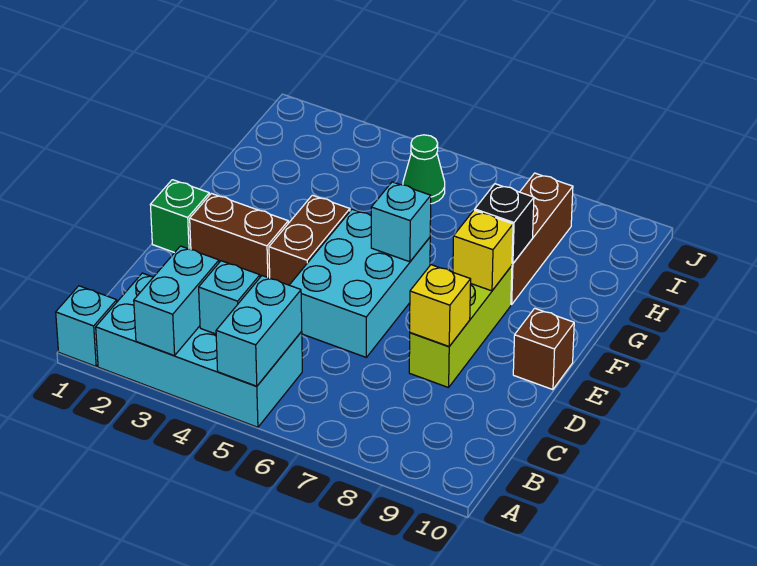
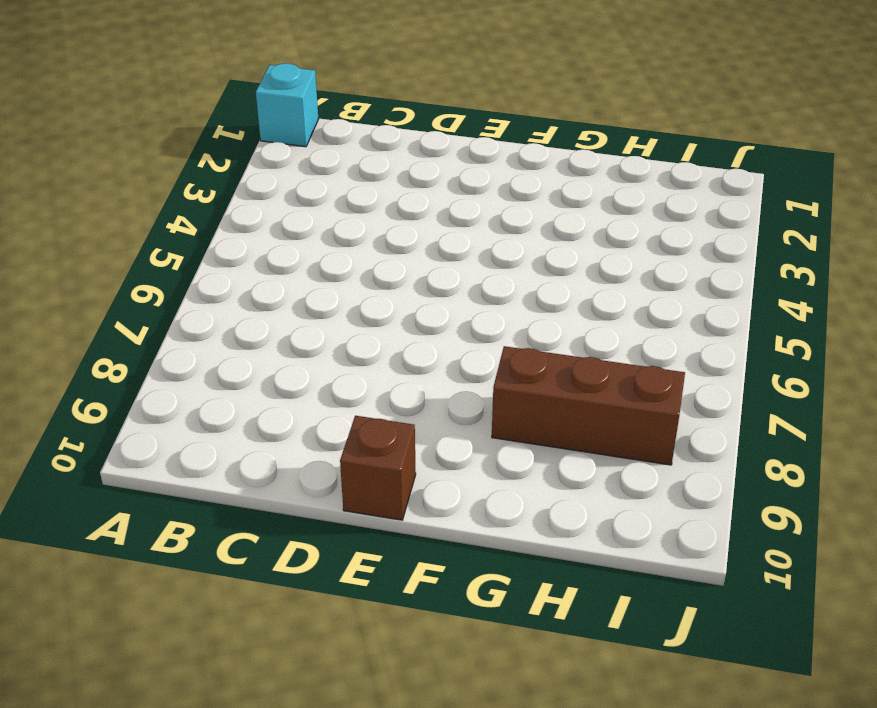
none -> cyan 2x4 brick [96,273,302,427]
none -> cyan 2x3 brick [290,209,430,357]
none -> lime 1x3 brick [409,266,512,388]

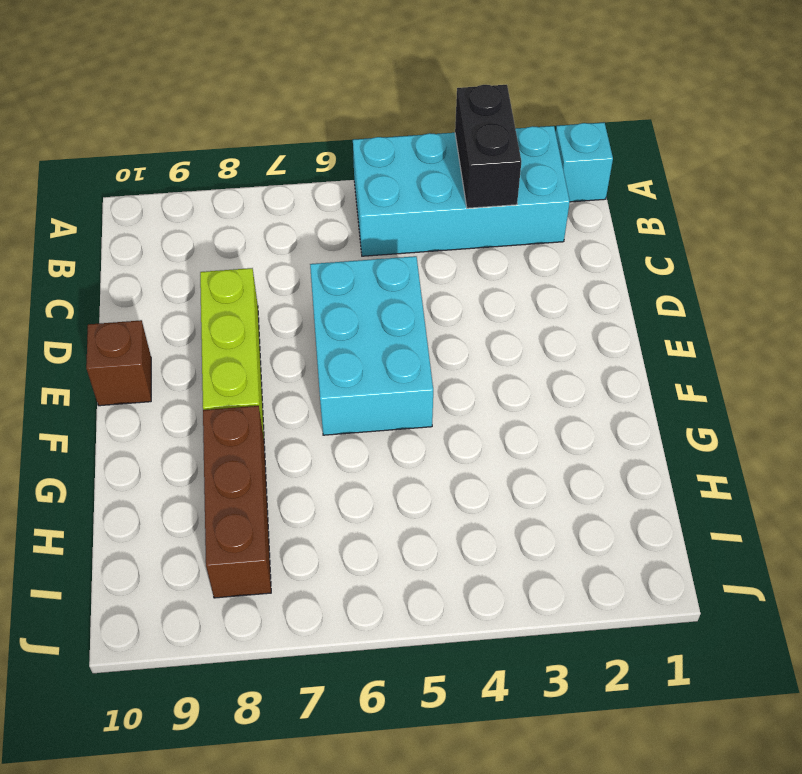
black 1x2 brick [455,85,521,208] -> cyan 1x2 brick [134,246,219,356]
none -> green 1x1 brick [150,180,209,253]
none -> brown 1x2 brick [190,193,288,278]
none -> brown 1x2 brick [269,195,350,285]

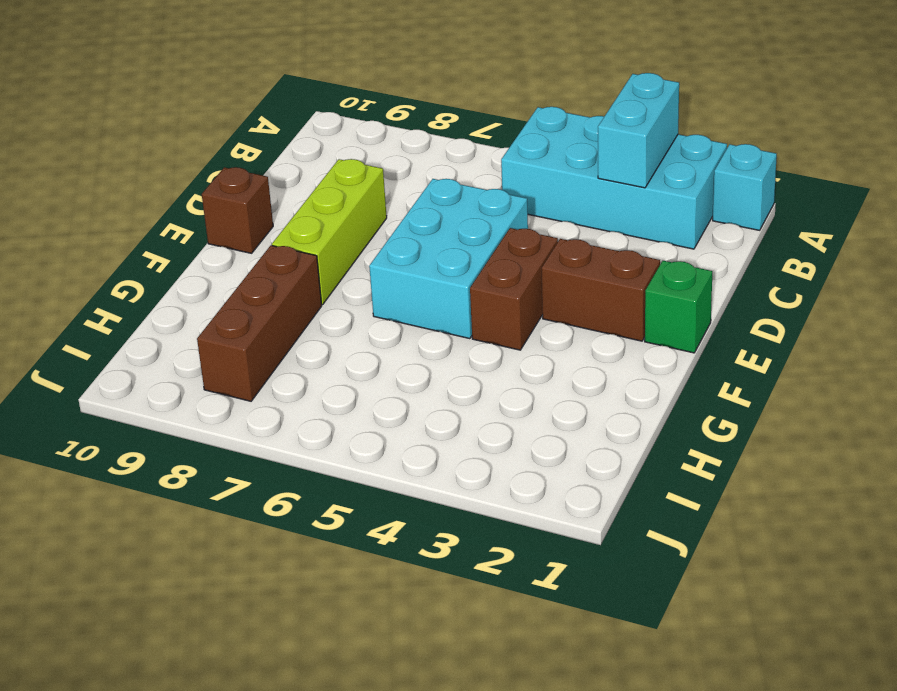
none -> green 1x1 cone [403,135,445,204]
none -> cyan 1x2 brick [216,276,302,386]
none -> cyan 1x1 brick [199,261,260,334]

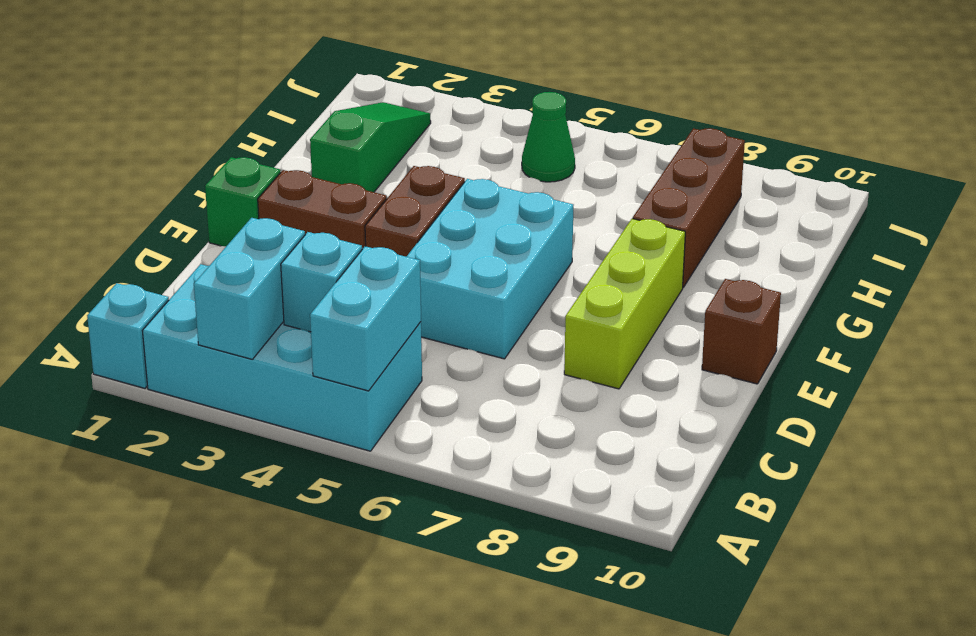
green 1x3 slope [310,102,431,192] -> none
none -> yellow 1x1 brick [410,265,471,346]
none -> cyan 1x1 brick [371,182,431,262]
none -> yellow 1x1 brick [453,210,513,291]

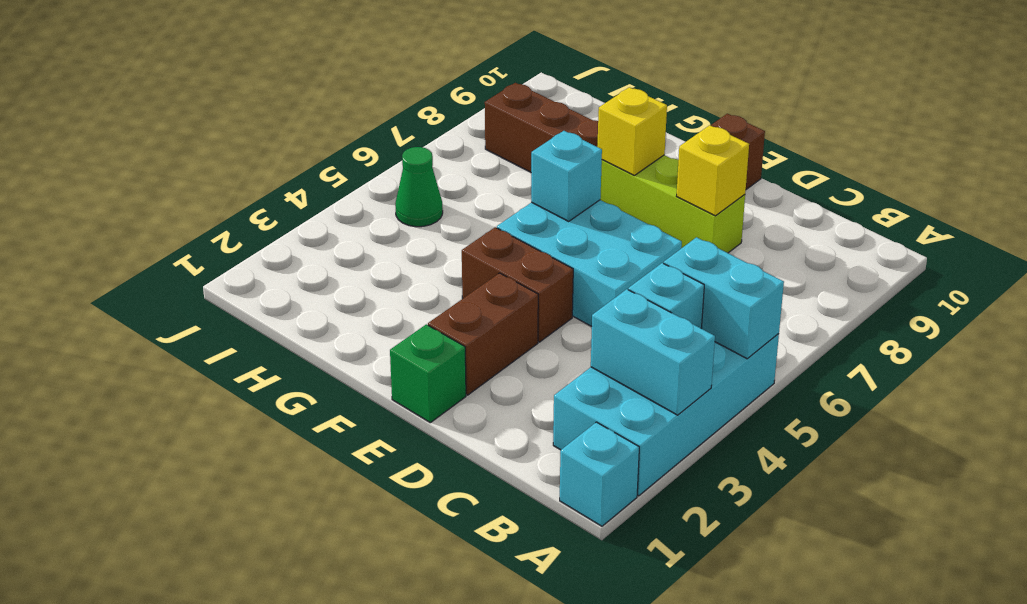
none -> black 1x1 brick [475,184,534,264]

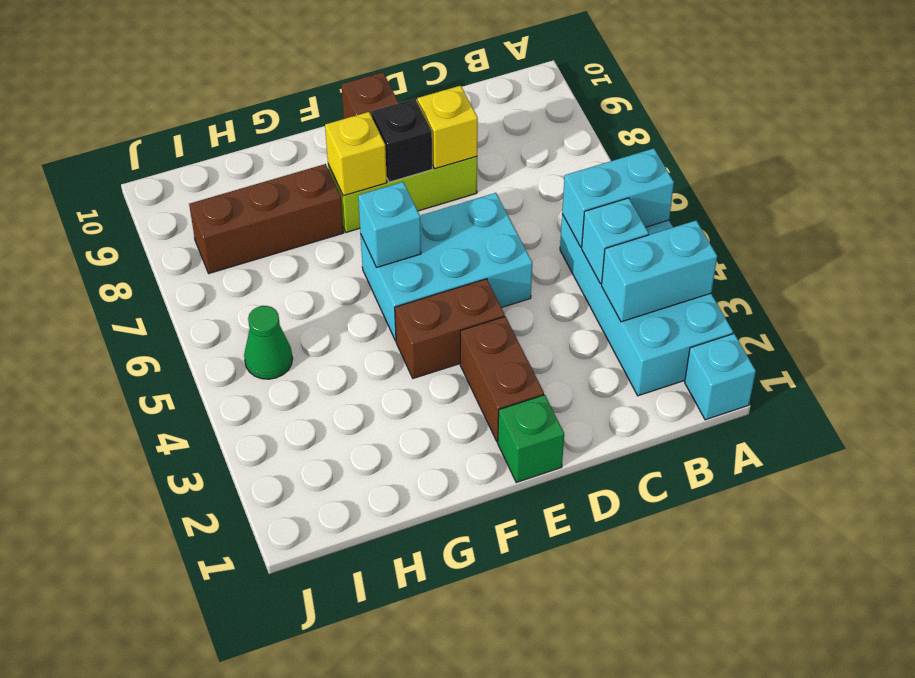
black 1x1 brick [371,99,432,182] -> black 1x1 brick moved to [475,184,534,264]

